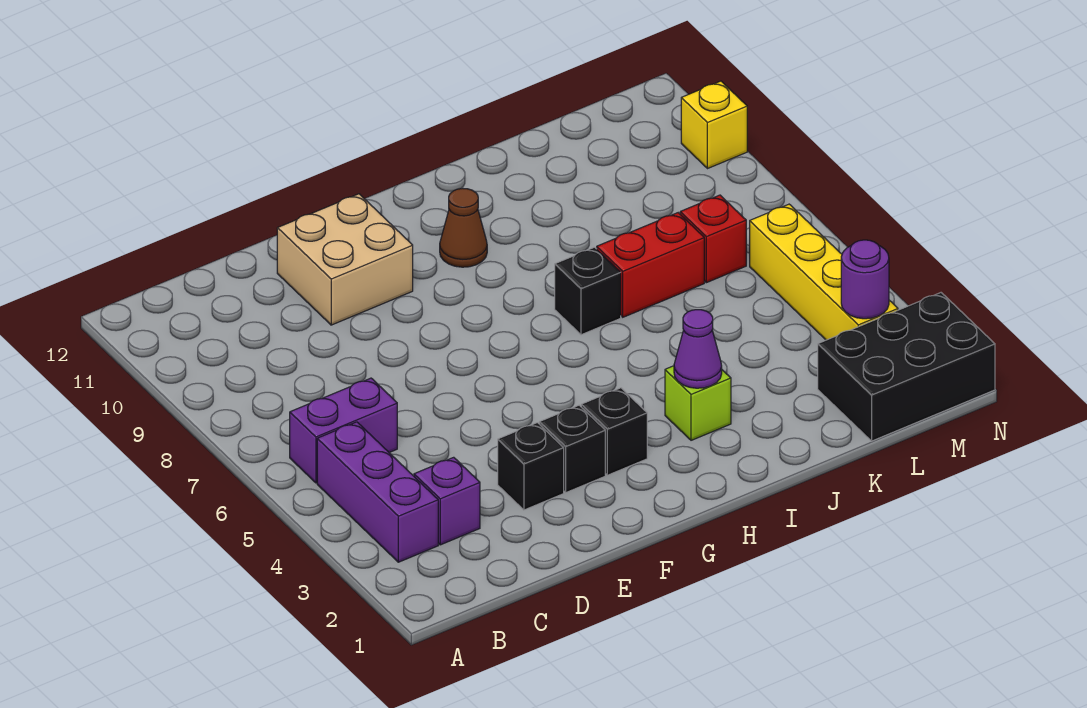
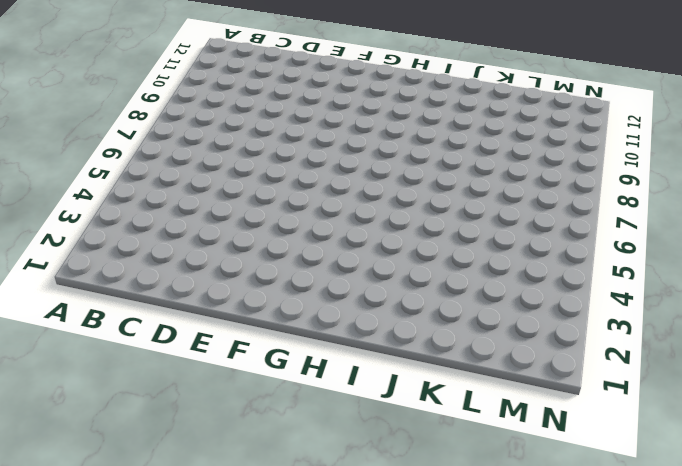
none -> purple 1x3 brick [317,422,438,562]
none -> purple 1x2 brick [290,378,397,483]
none -> purple 1x1 brick [414,457,480,545]

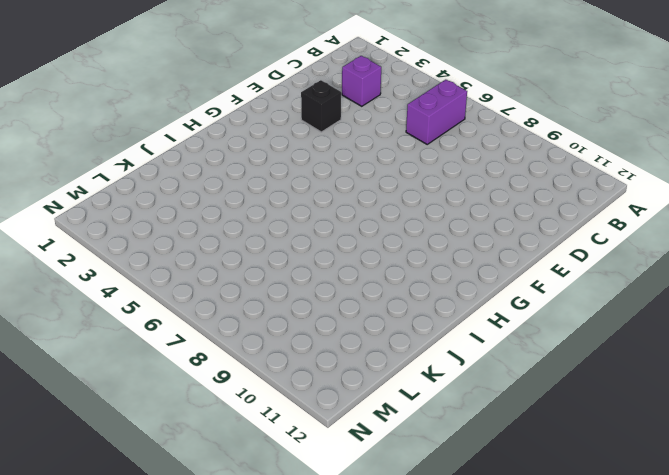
none -> purple 1x3 brick [317,422,438,562]
none -> tan 2x2 brick [277,194,413,325]
none -> black 1x1 brick [539,405,605,492]

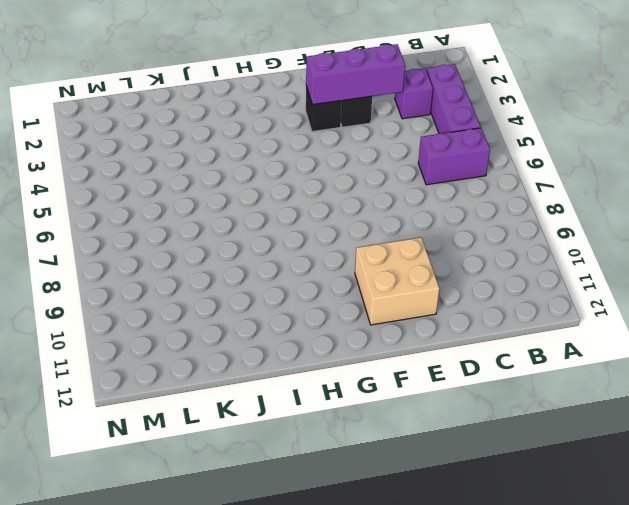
purple 1x3 brick [306,44,405,105] -> none
none -> black 1x1 brick [581,388,647,475]
none -> brown 1x1 cone [440,188,487,267]
none -> lime 1x1 brick [665,366,731,440]

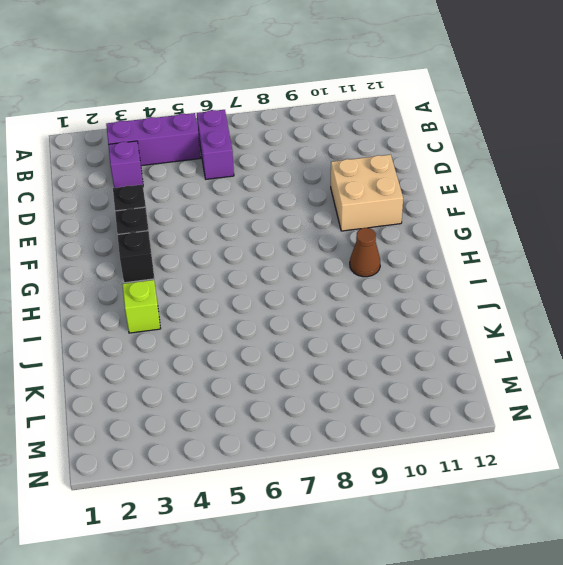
none -> black 1x1 brick [555,247,621,335]
none -> red 1x2 brick [597,213,704,317]
none -> black 2x3 brick [818,293,995,441]

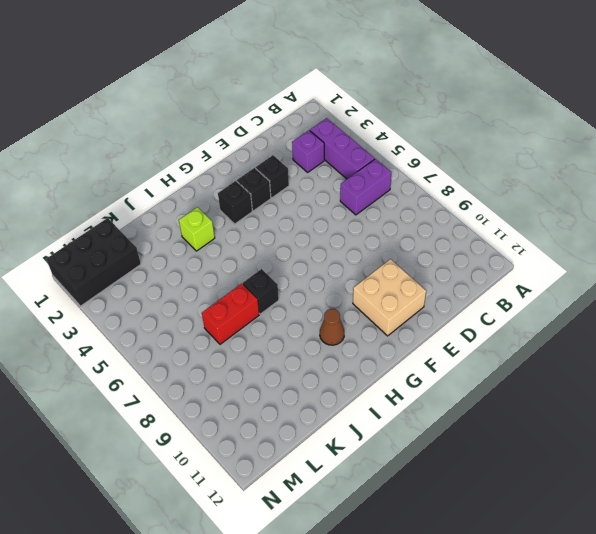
none -> red 1x1 brick [680,195,746,283]
none -> yellow 1x4 brick [750,204,898,340]
none -> yellow 1x1 brick [681,81,747,169]

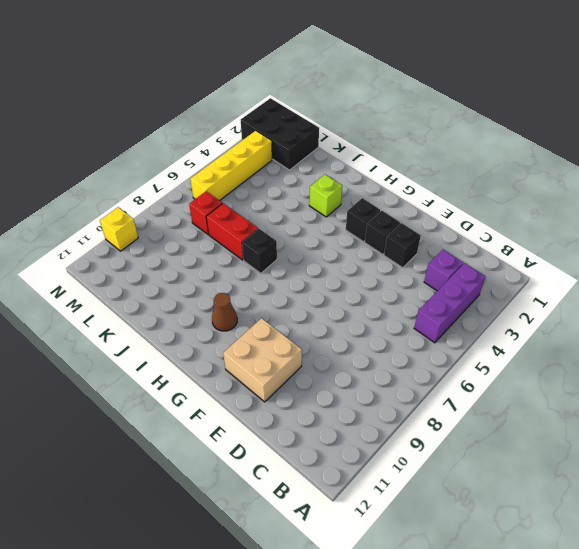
none -> purple 1x2 brick [290,378,397,483]
none -> purple 1x1 cone [674,310,722,388]
none -> purple 1x1 round brick [841,240,889,319]

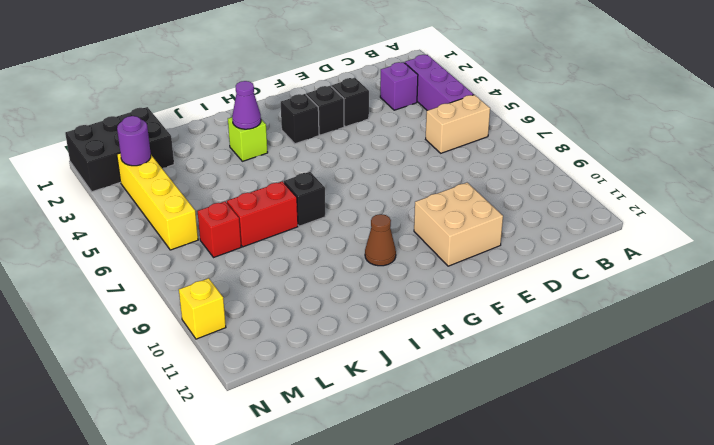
tan 1x2 brick [426,95,490,153] -> purple 1x2 brick [290,378,397,483]

